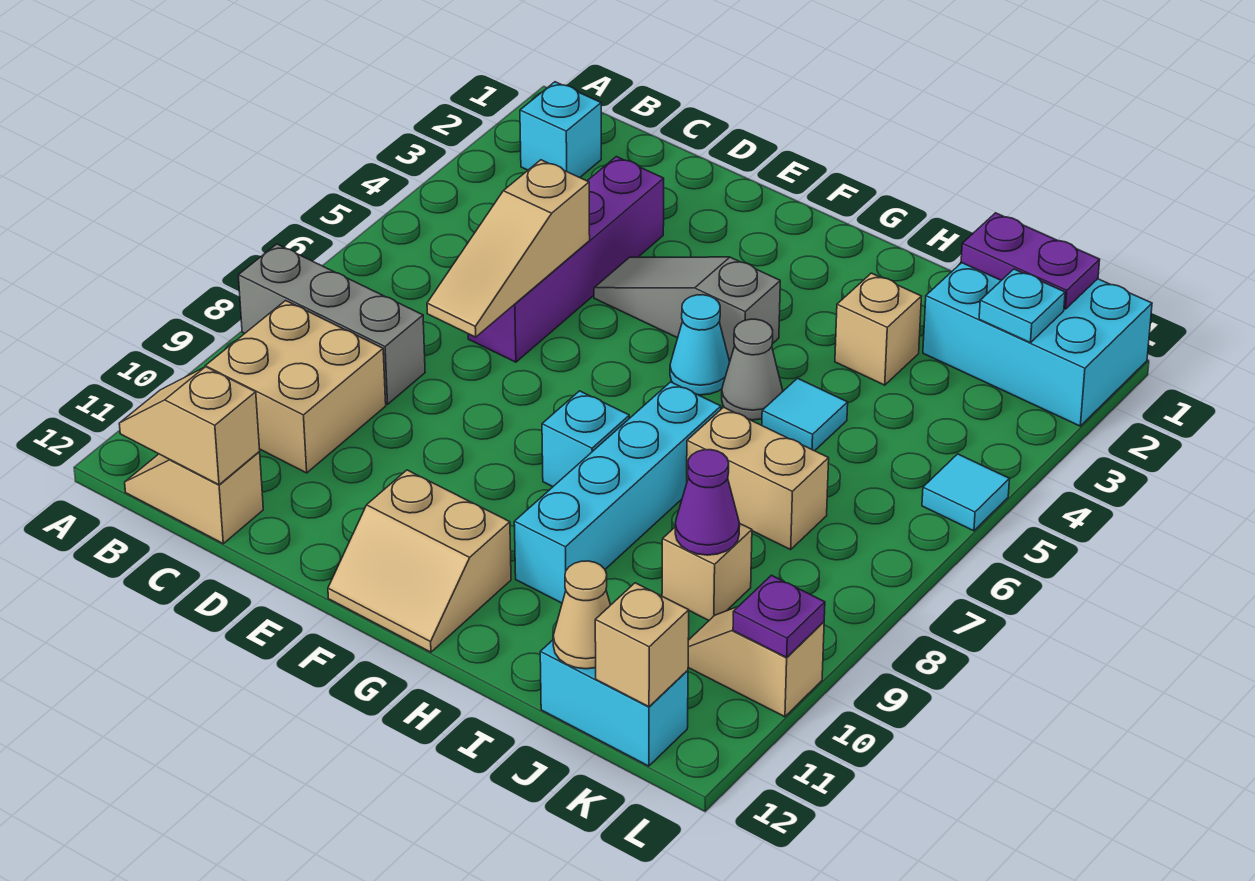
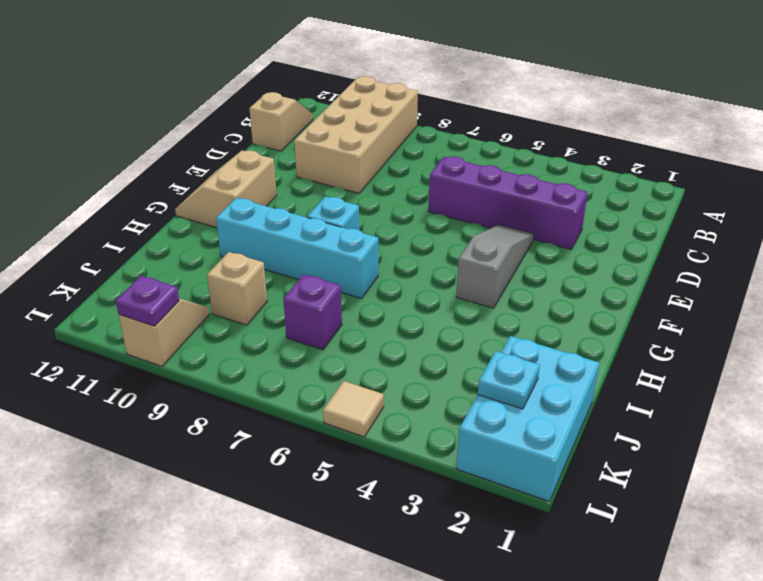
tan 2x4 brick [294,76,418,193] -> tan 2x2 brick [205,301,386,473]
purple 1x1 brick [283,274,342,350] -> tan 1x2 brick [687,407,829,550]
tan 1x1 tile [323,381,384,437] -> cyan 1x1 tile [922,454,1010,531]
none -> grey 1x3 brick [238,244,425,404]
none -> cyan 1x1 brick [520,82,601,178]
none -> cyan 1x1 cone [670,295,730,395]

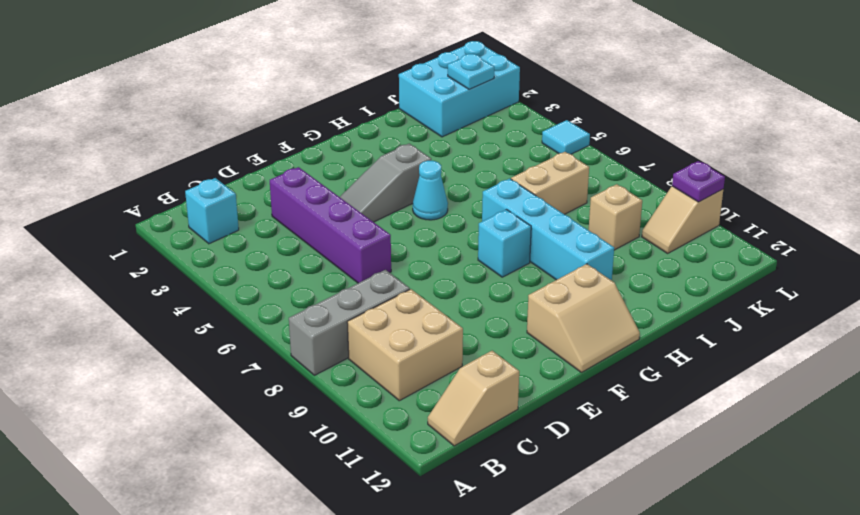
none -> grey 1x1 cone [722,319,783,420]
none -> tan 1x1 brick [835,273,922,385]
none -> cyan 1x1 tile [762,378,848,451]

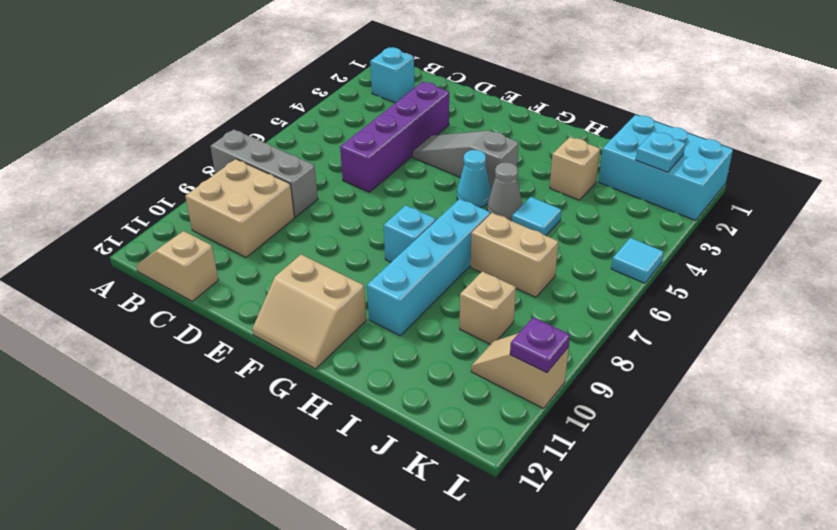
none -> cyan 1x2 brick [540,640,688,766]
none -> tan 1x2 slope [119,367,260,485]
none -> tan 1x3 slope [427,160,590,337]

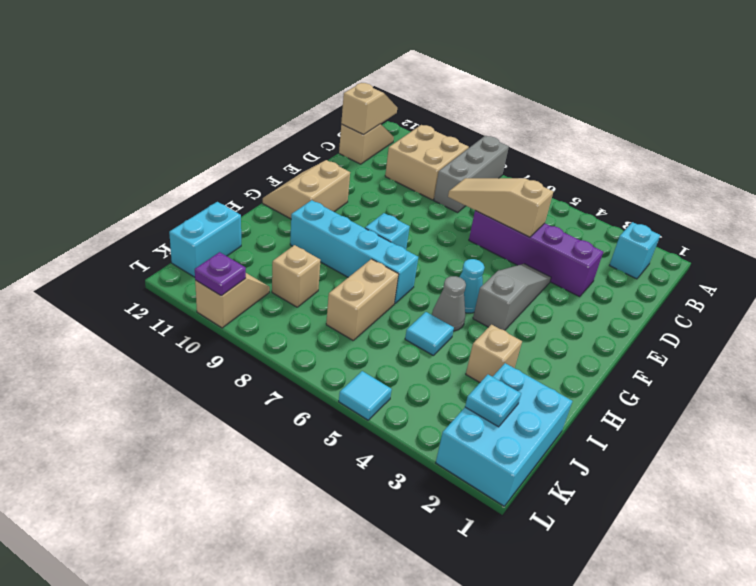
none -> purple 1x2 plate [961,213,1100,309]
none -> purple 1x1 cone [675,450,740,555]
none -> tan 1x1 cone [553,561,610,669]

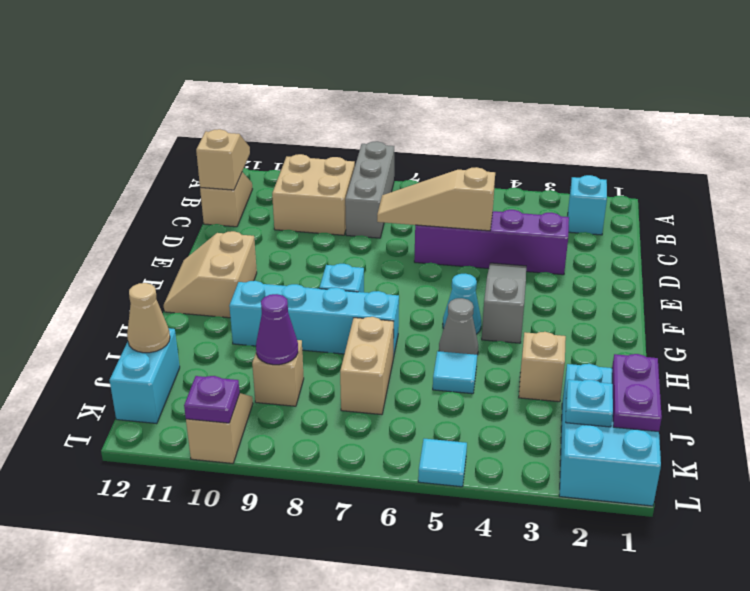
none -> tan 1x1 brick [595,583,689,707]

